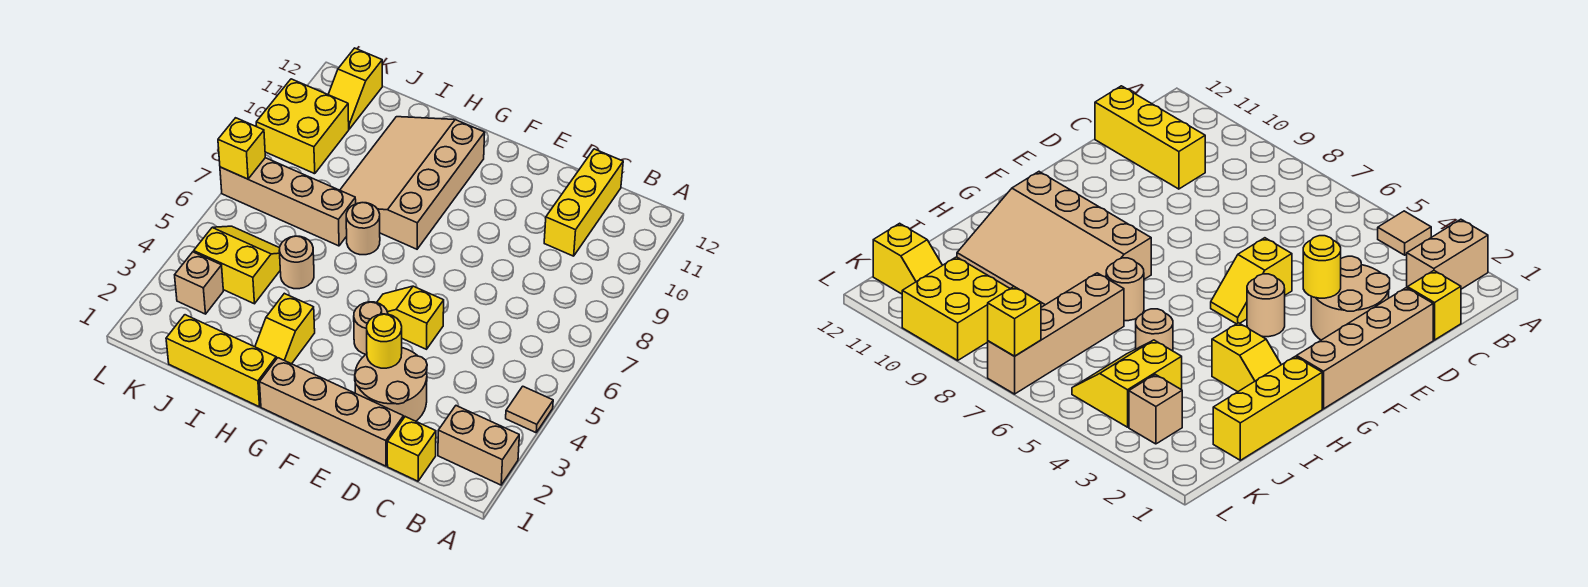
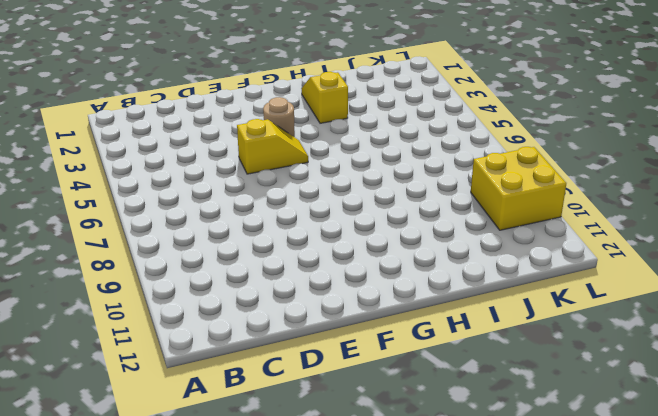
none -> tan 1x2 brick [438,406,519,485]
none -> tan 1x1 tile [506,386,553,433]
none -> yellow 1x1 brick [387,417,436,481]

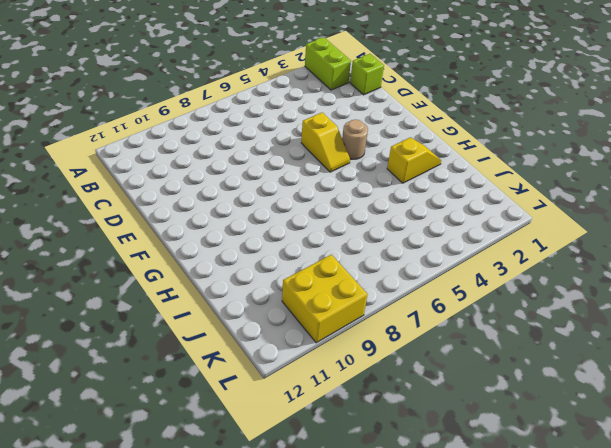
lime 1x2 brick [305,37,351,90] -> tan 1x2 brick [438,406,519,485]
lime 1x1 brick [350,54,384,95] -> yellow 1x1 brick [387,417,436,481]
none -> tan 1x1 tile [506,386,553,433]
none -> yellow 1x3 brick [544,149,623,256]
none -> tan 1x4 brick [260,358,404,466]

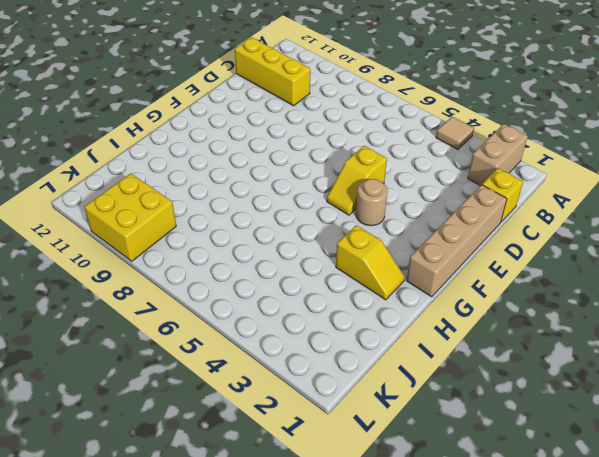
none -> tan 2x2 round brick [355,348,427,421]
none -> tan 3x4 slope [340,117,485,249]
none -> yellow 1x3 brick [166,315,276,407]

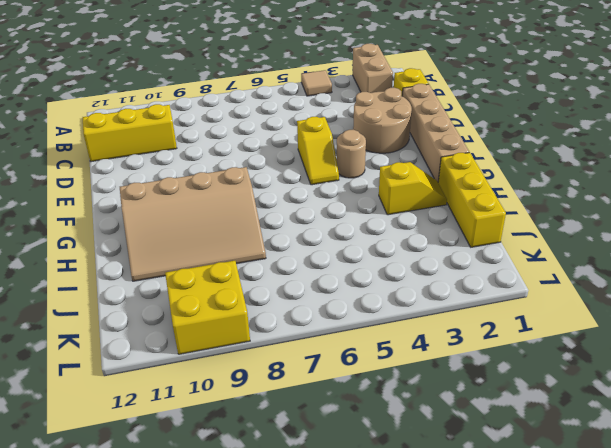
none -> tan 1x1 round brick [346,203,380,255]
none -> tan 1x1 round brick [279,236,314,289]
none -> tan 1x4 brick [220,158,356,246]

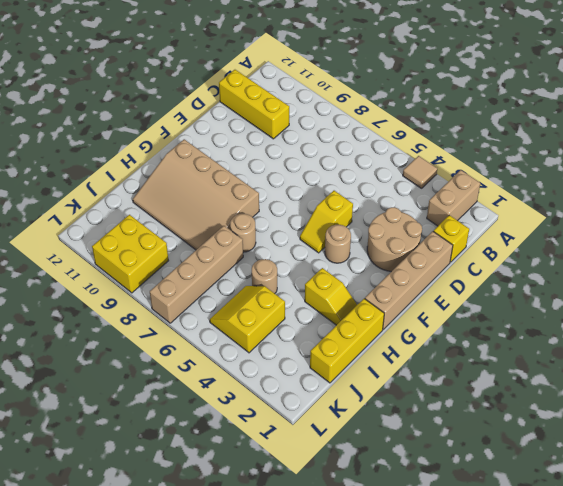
none -> tan 1x1 brick [175,252,223,314]
none -> yellow 1x2 slope [328,48,382,129]
none -> yellow 1x1 round brick [367,314,402,368]

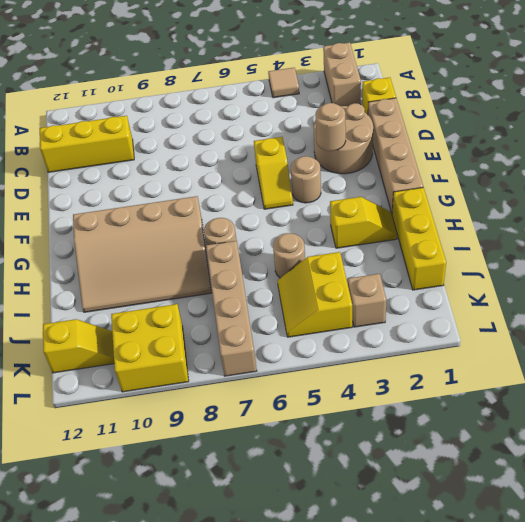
tan 1x1 round brick [316,103,346,151] -> yellow 1x1 round brick [367,314,402,368]
none -> yellow 1x1 brick [218,118,265,179]

